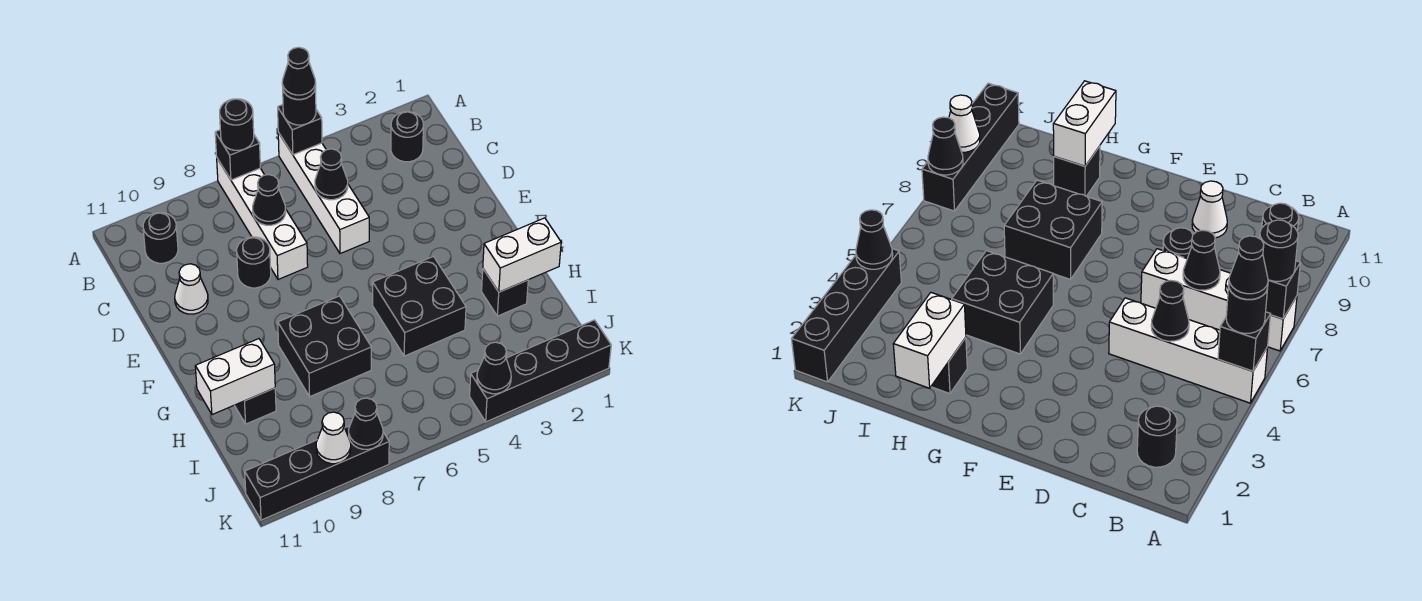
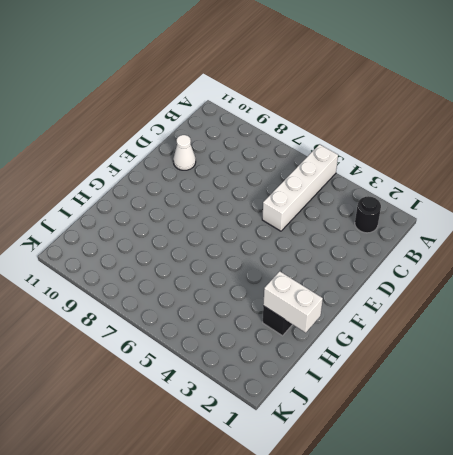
none -> white 1x4 brick [217,158,308,279]
none -> black 1x1 round brick [143,213,178,263]
none -> black 1x1 round brick [237,237,271,288]

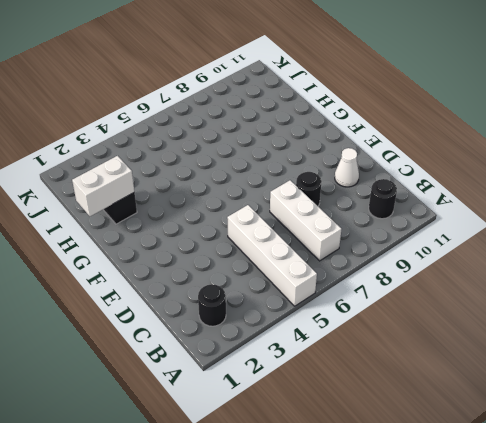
white 1x3 brick [270,180,341,261] -> white 1x4 brick [217,158,308,279]
none -> black 2x2 brick [373,256,466,356]
none -> black 2x2 brick [278,296,371,396]
none -> black 1x1 brick [235,388,276,424]

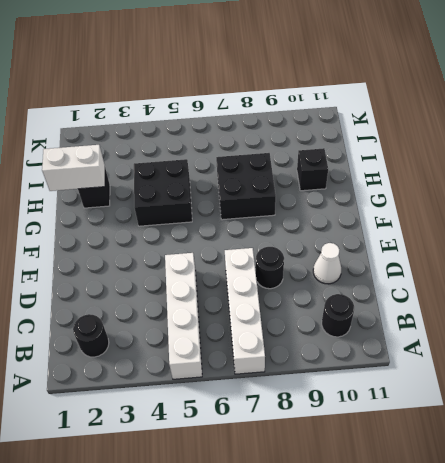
none -> black 1x4 brick [470,320,611,422]
none -> black 1x4 brick [245,426,389,520]
none -> black 1x1 brick [278,105,322,155]

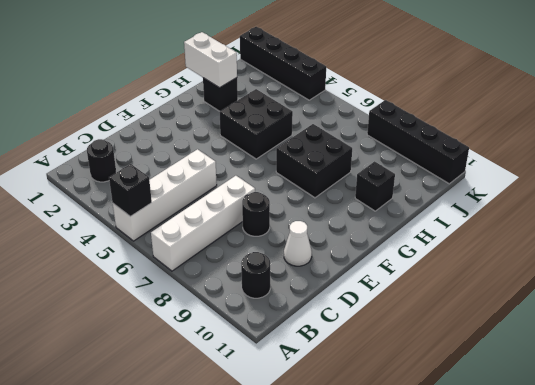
none -> black 1x1 brick [215,130,260,180]
none -> black 1x1 cone [315,149,348,200]
none -> black 1x1 cone [253,175,286,225]

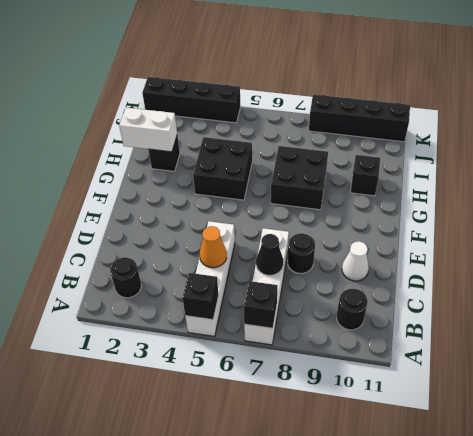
orange 1x1 cone [200,226,227,268] -> black 1x1 cone [315,149,348,200]
none -> white 1x2 brick [195,339,275,415]
none -> black 1x1 cone [477,342,511,394]
none -> black 1x1 cone [349,398,383,449]

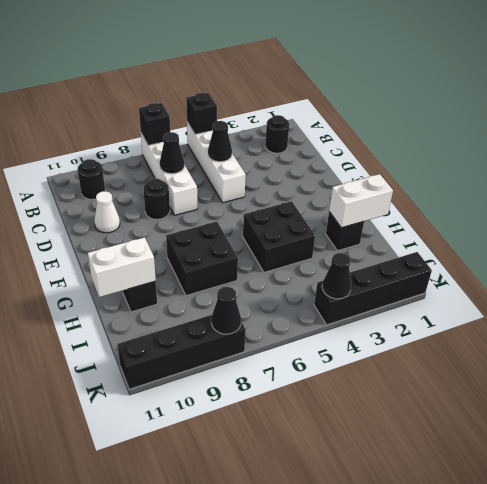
none -> white 1x1 cone [316,412,351,464]
none -> black 1x1 round brick [283,89,316,125]
none -> black 1x1 round brick [220,99,254,150]

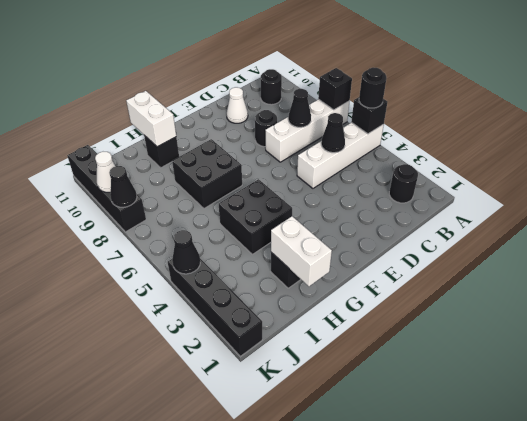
none -> black 1x1 round brick [220,99,254,150]
none -> black 1x1 cone [282,47,316,99]

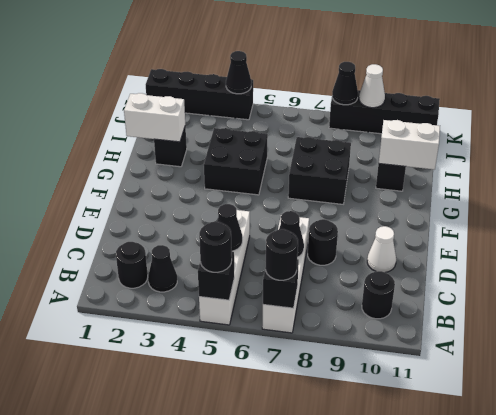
black 1x1 cone [148,245,177,292] -> black 1x1 cone moved to [282,47,316,99]

